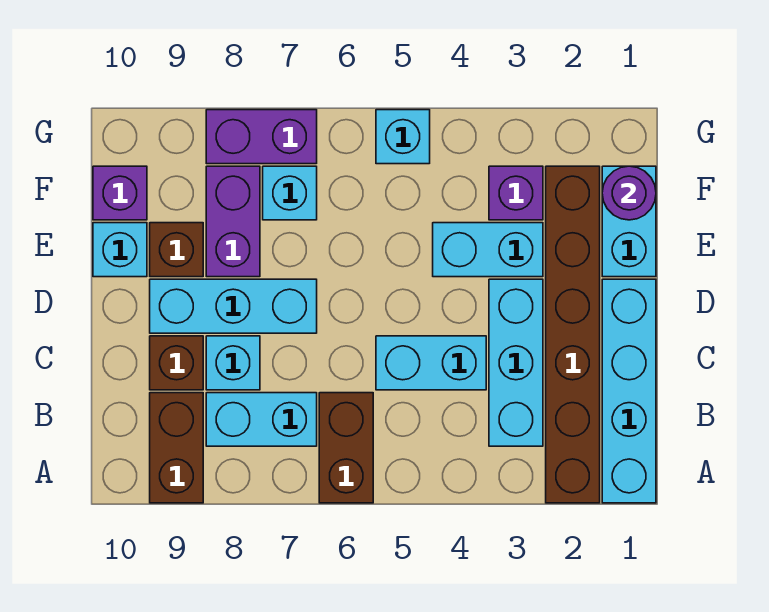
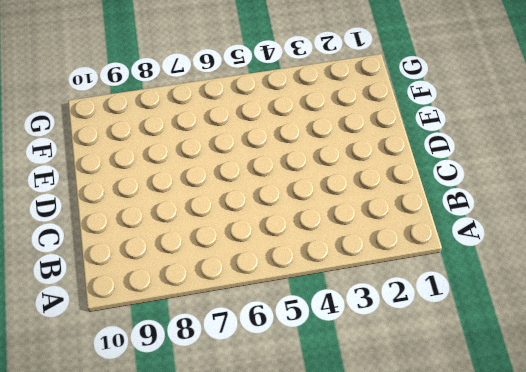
none -> cyan 1x4 brick [602,279,656,503]
none -> brown 1x6 brick [546,166,600,503]
none -> brown 1x2 brick [319,393,373,503]

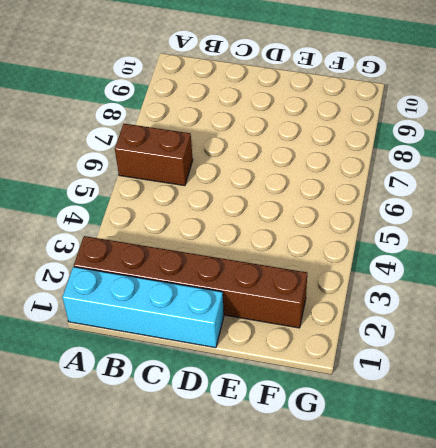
none -> brown 1x2 brick [150,393,203,503]
none -> cyan 1x3 brick [489,279,543,446]
none -> cyan 1x2 brick [206,393,317,446]

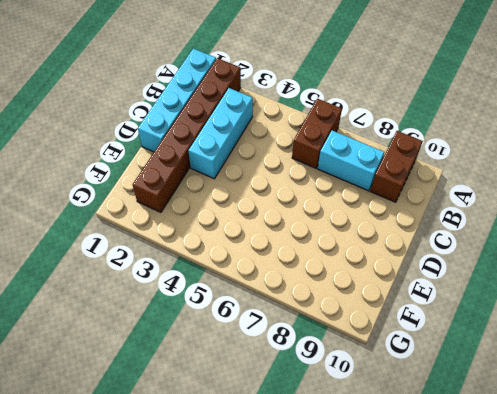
none -> cyan 1x2 brick [376,336,486,390]
none -> cyan 1x1 brick [206,336,260,390]
none -> brown 1x1 brick [150,336,203,390]

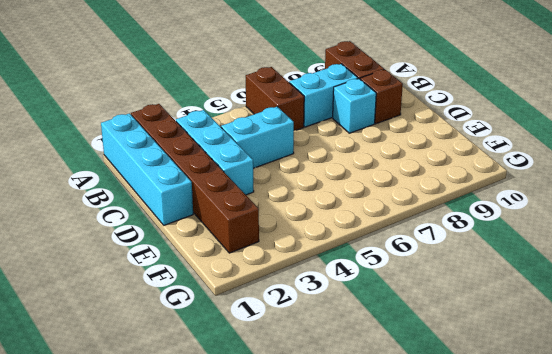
none -> cyan 1x3 brick [150,279,317,333]
none -> cyan 1x2 brick [602,166,656,277]
none -> cyan 1x2 brick [433,223,543,277]

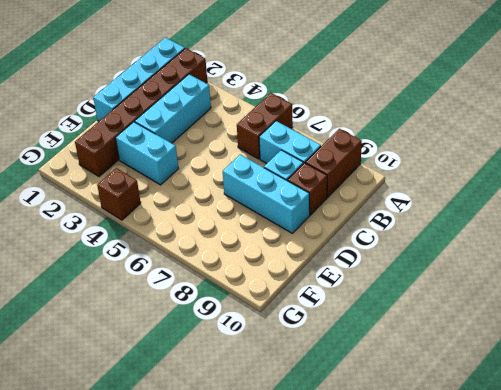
brown 1x1 brick [97,168,141,220] -> brown 1x1 brick moved to [150,223,203,277]
none -> cyan 1x2 brick [376,336,486,390]
none -> cyan 1x2 brick [602,166,656,277]
none -> purple 1x2 brick [206,166,260,277]

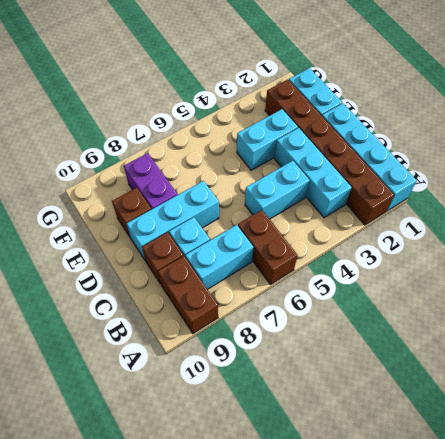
none -> cyan 1x1 brick [93,223,147,277]
none -> purple 1x1 brick [489,166,543,220]
none -> cyan 1x1 brick [263,166,317,220]

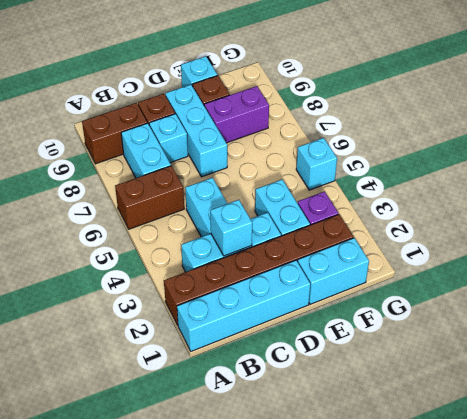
cyan 1x1 brick [210,200,252,256] -> cyan 1x1 brick moved to [263,166,317,220]
none -> purple 1x1 brick [93,166,147,220]
none -> purple 1x2 brick [206,110,317,164]
none -> purple 1x1 round brick [602,166,656,220]

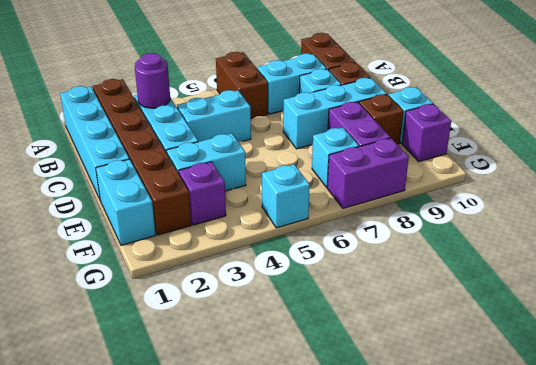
purple 1x1 round brick [135,53,170,108] -> purple 1x1 round brick moved to [602,166,656,220]

